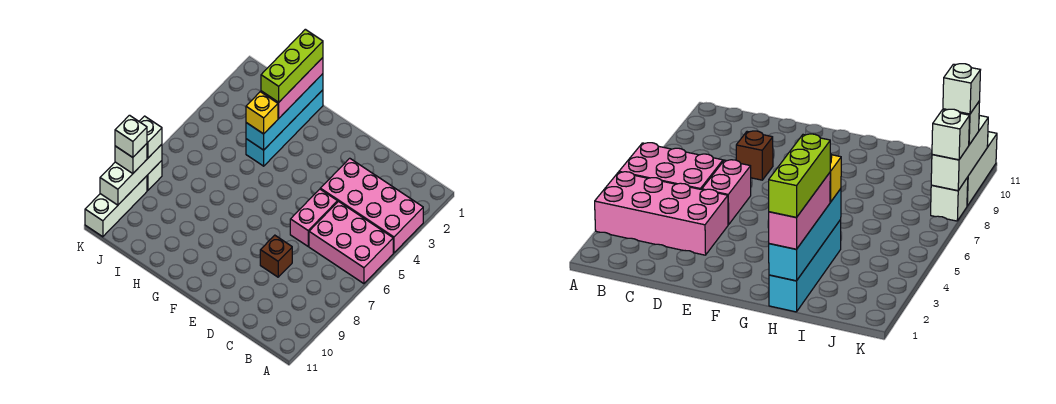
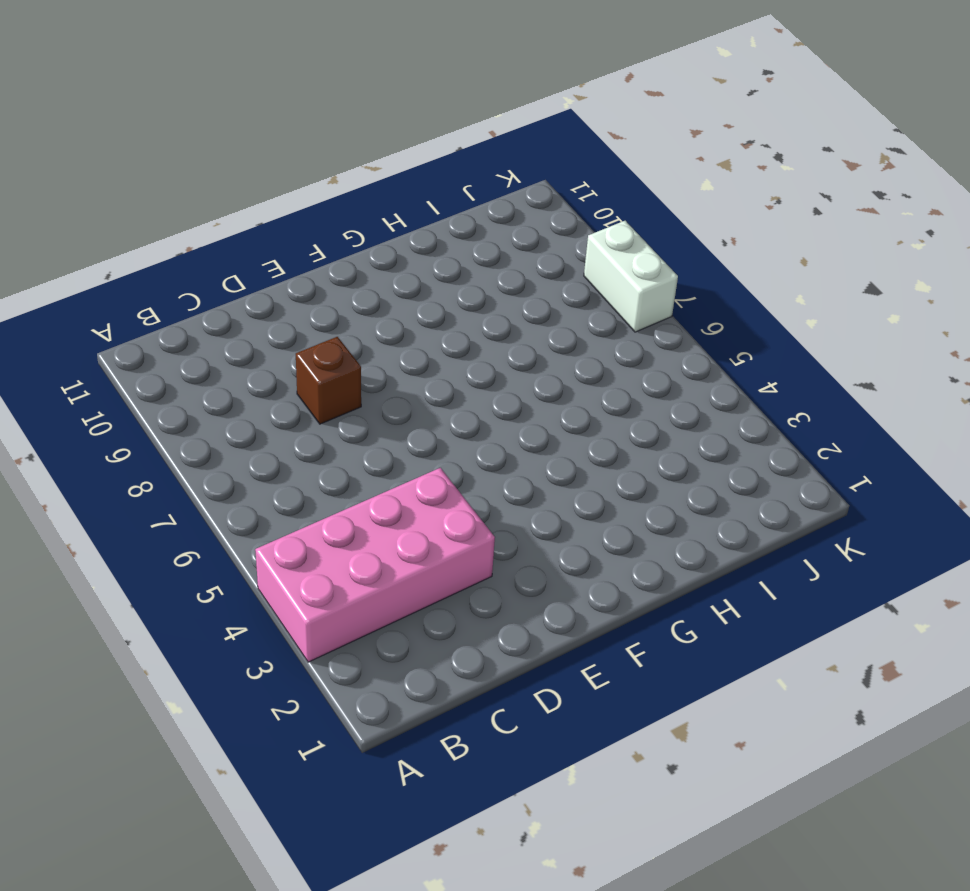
white 1x2 brick [584,221,678,332] -> white 1x1 brick [147,161,162,191]
none -> pink 2x3 brick [309,202,393,284]
none -> pink 1x2 brick [290,189,337,246]
none -> cyan 1x4 brick [246,90,323,166]

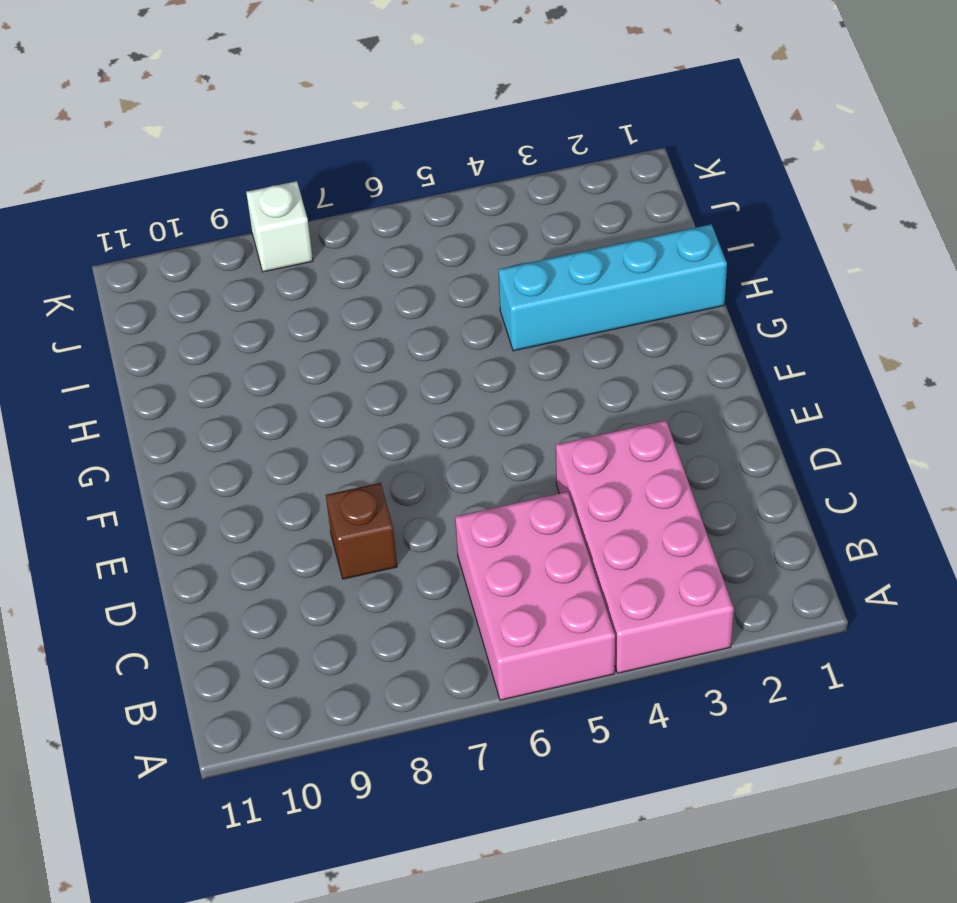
none -> pink 1x2 brick [290,189,337,246]
none -> white 1x3 brick [85,176,147,237]
none -> cyan 1x4 brick [246,74,323,150]

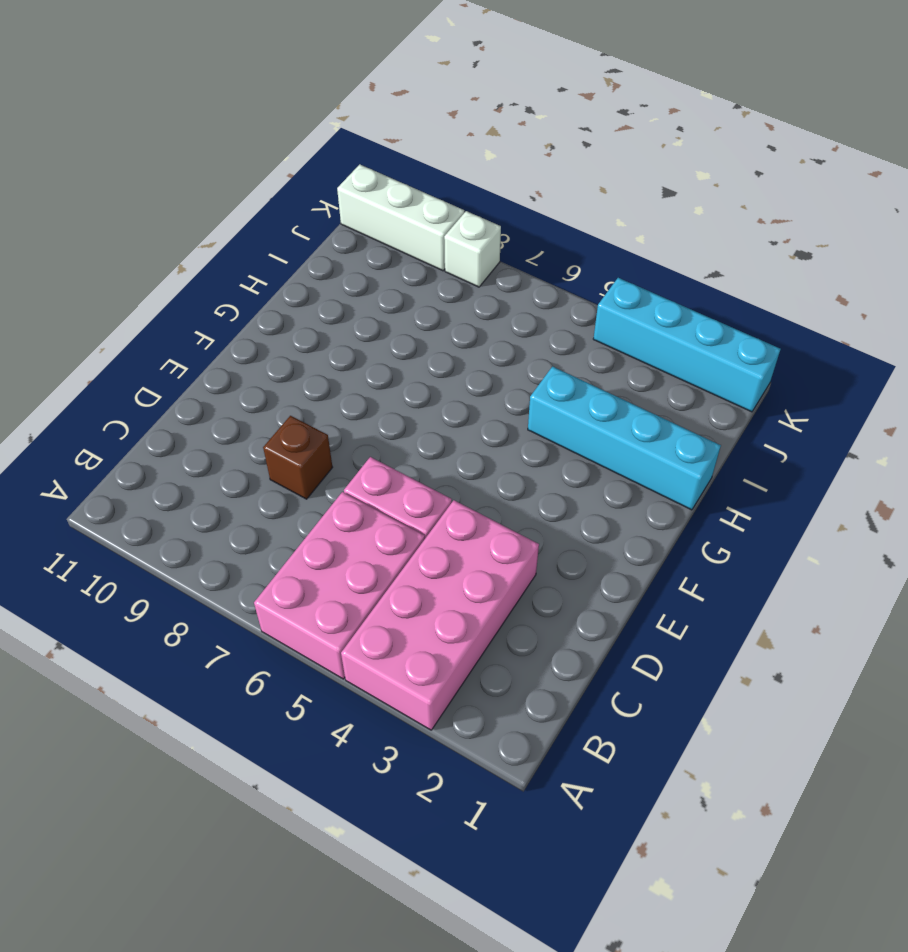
cyan 1x4 brick [593,278,780,412] -> cyan 1x4 brick moved to [246,74,323,150]
none -> white 1x3 brick [100,144,162,205]
none -> pink 1x3 brick [261,58,323,119]
none -> yellow 1x1 brick [246,92,278,134]

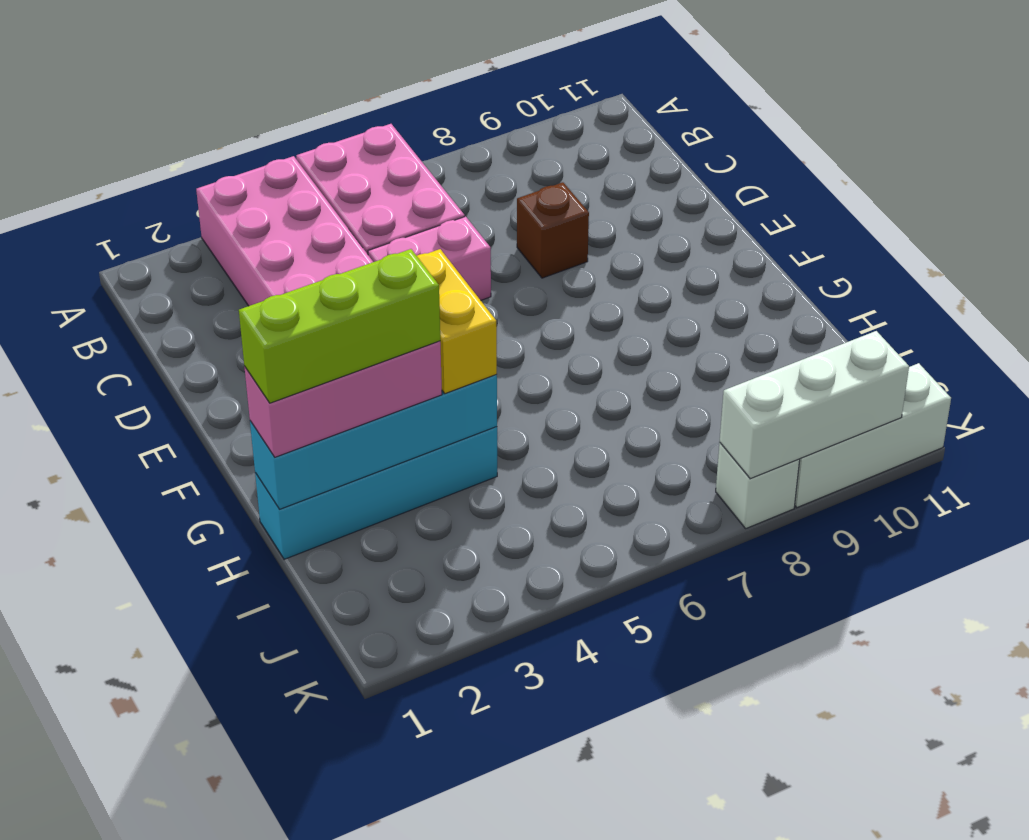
yellow 1x2 brick [417,249,497,394] -> yellow 1x1 brick [246,92,278,134]
none -> white 1x1 brick [139,116,162,158]
none -> white 1x1 brick [115,144,147,174]
none -> white 1x1 brick [115,115,147,157]

